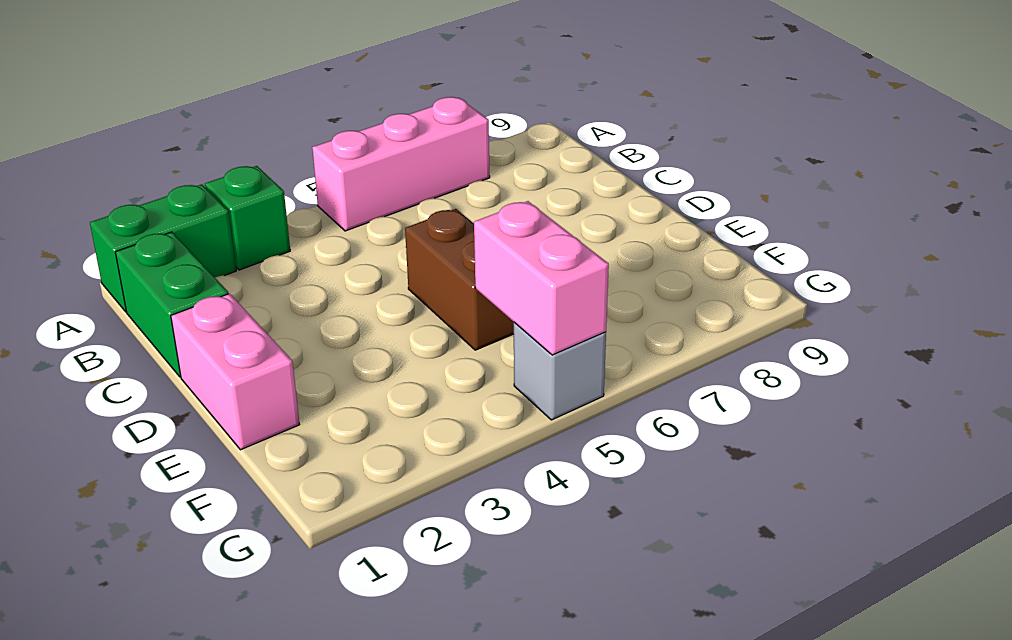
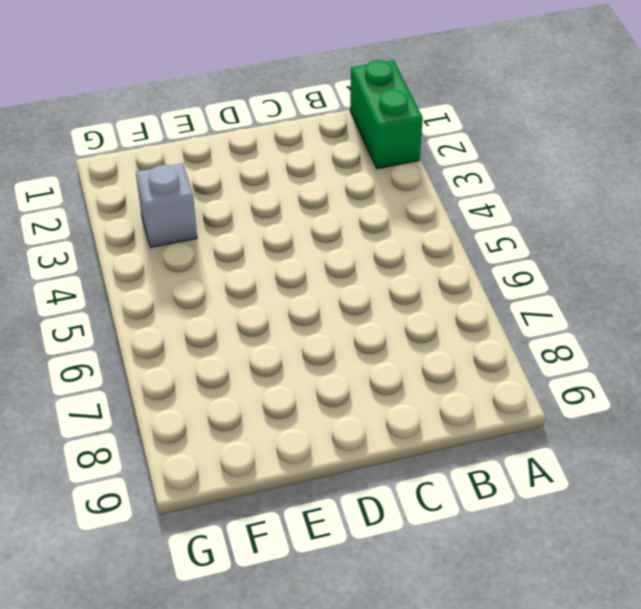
grey 1x1 brick [136,163,197,247] -> grey 1x1 brick moved to [514,322,606,420]
none -> green 1x1 brick [205,166,290,270]
none -> pink 1x3 brick [312,97,490,231]

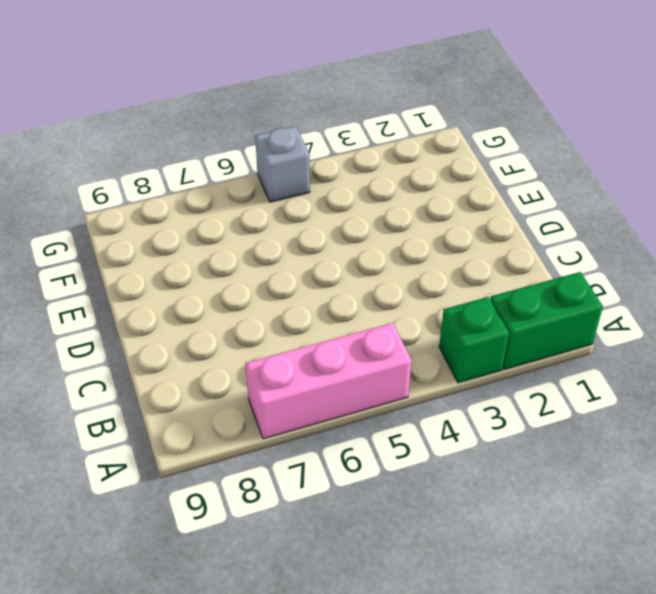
none -> green 1x2 brick [115,232,228,377]
none -> pink 1x2 brick [171,294,300,450]

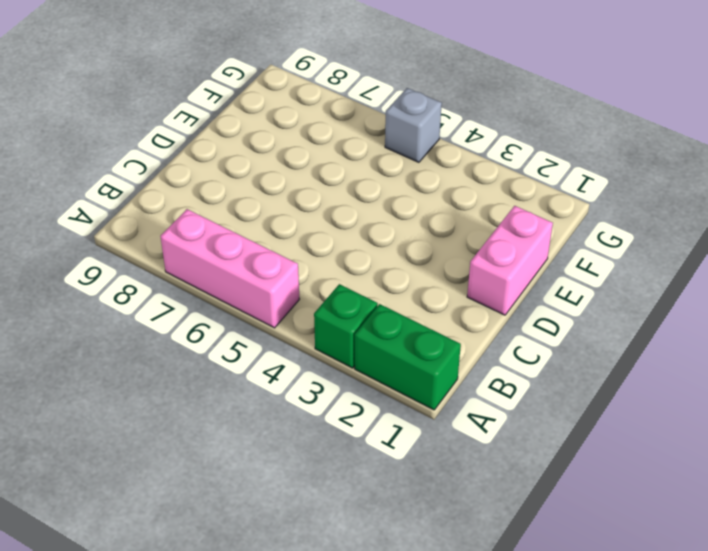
none -> green 1x2 brick [115,232,228,377]
none -> brown 1x2 brick [405,209,514,350]

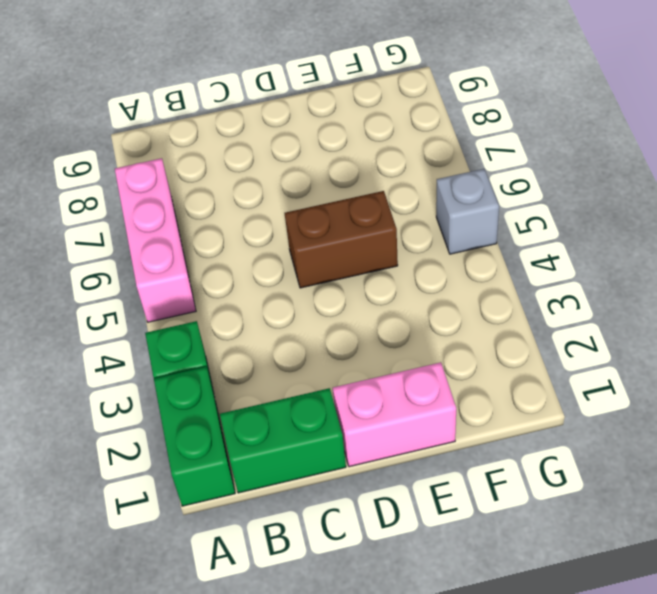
none -> pink 1x2 brick [474,201,609,355]

